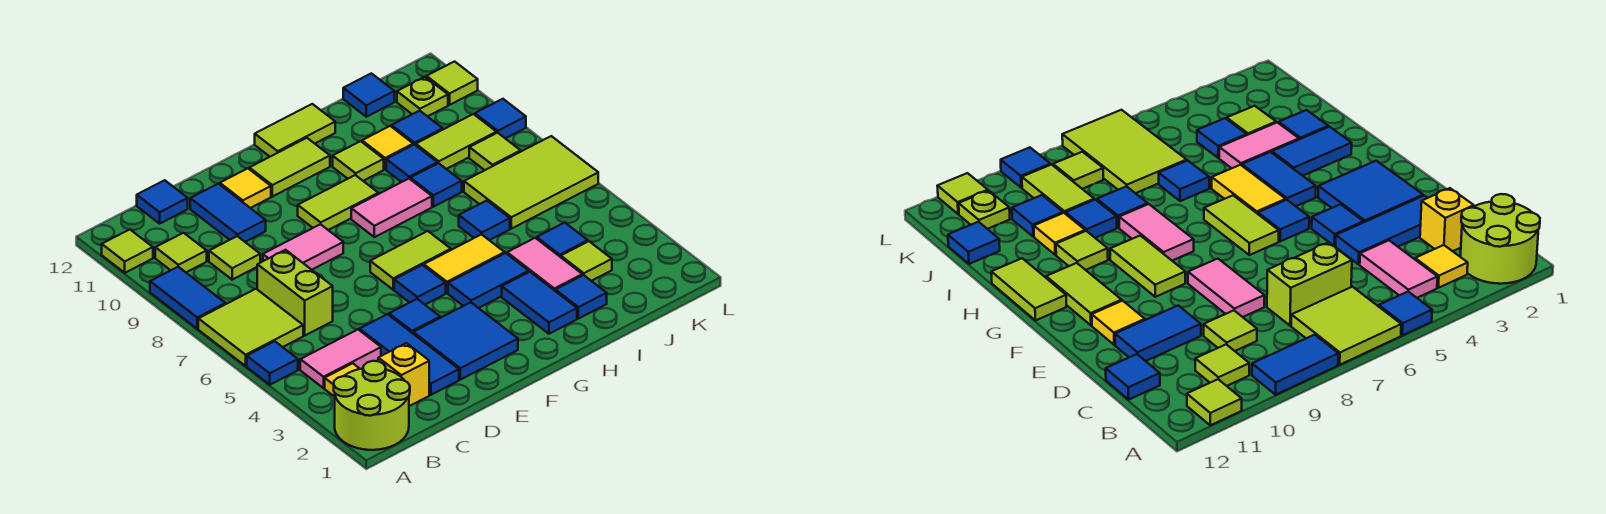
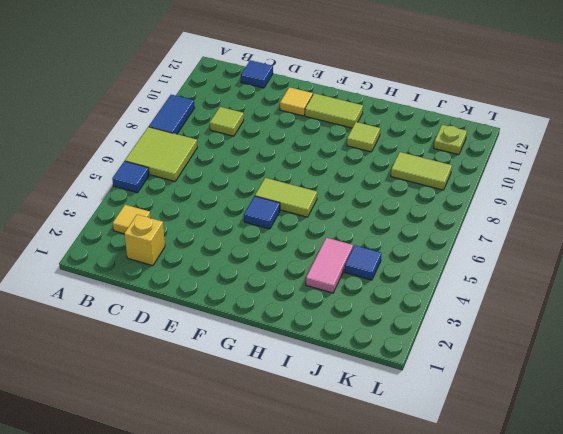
none -> lime 2x2 round brick [334,361,410,450]
none -> lime 1x1 tile [102,230,153,273]
none -> pink 1x2 tile [300,330,381,388]
none -> lime 1x1 tile [155,233,207,272]

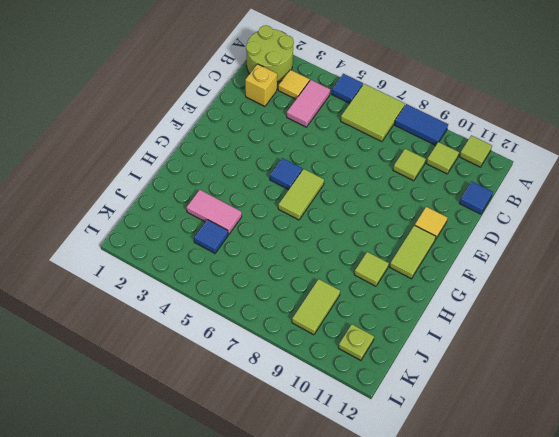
none -> lime 1x2 brick [257,250,333,335]
none -> blue 1x3 tile [360,314,459,395]
none -> pink 1x2 tile [263,224,343,270]
none -> blue 1x2 tile [190,184,266,242]

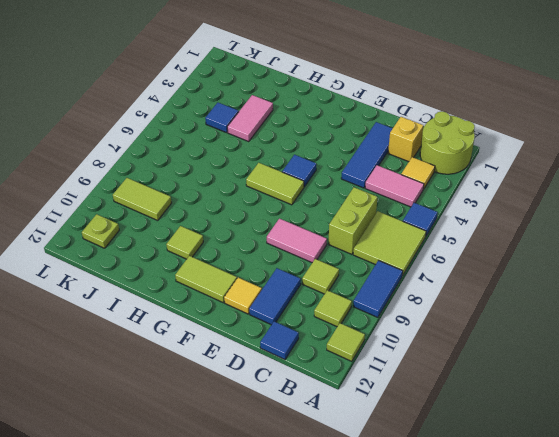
none -> blue 2x2 tile [413,302,518,380]
none -> blue 1x1 tile [389,299,440,333]
none -> lime 1x2 tile [298,175,378,230]
none -> blue 1x2 tile [448,253,529,308]

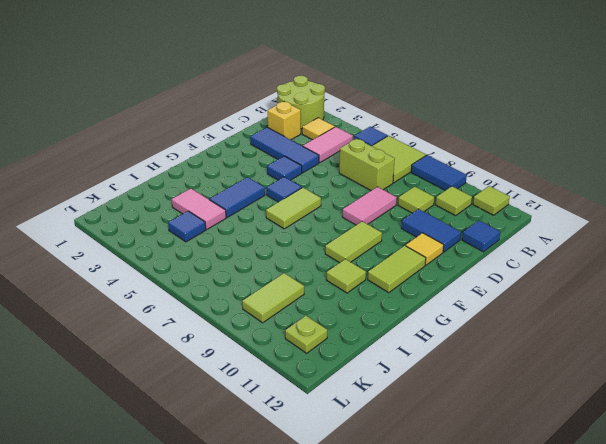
none -> blue 2x2 tile [413,302,518,380]
none -> yellow 1x2 tile [424,234,505,293]
none -> pink 1x2 tile [351,179,432,237]
none -> lime 1x2 tile [255,104,335,157]

